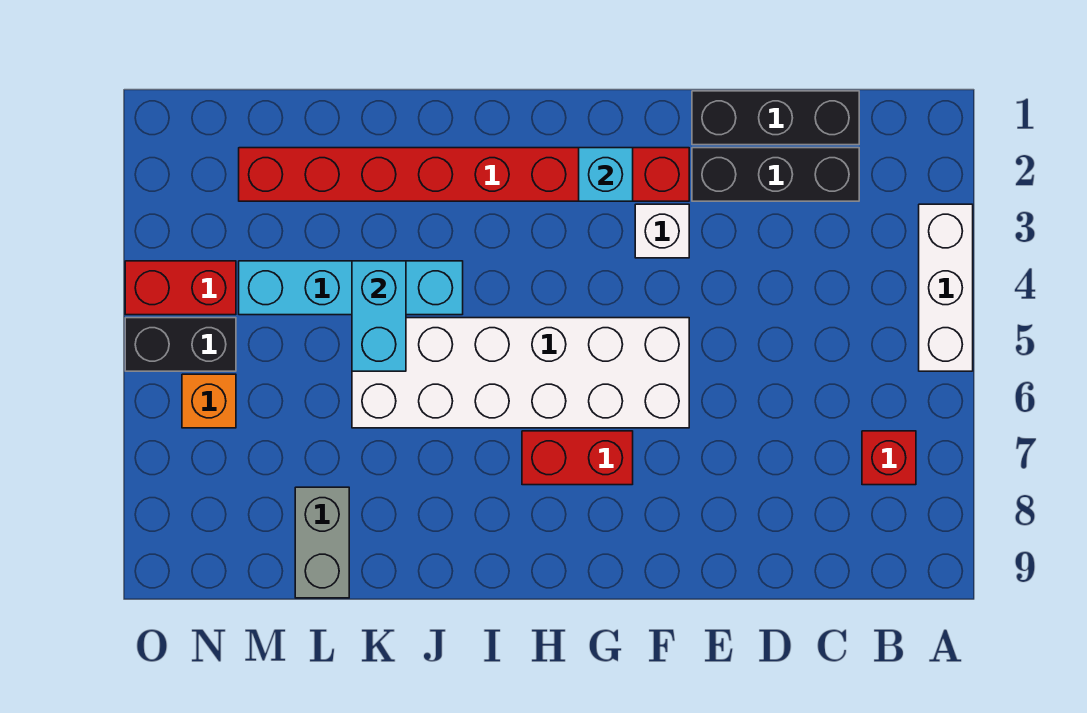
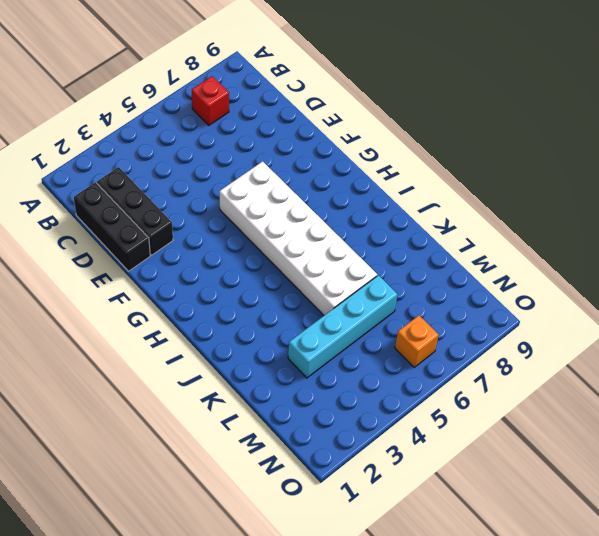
cyan 1x4 brick [288,275,397,378] -> cyan 1x4 brick turned to [239,261,463,315]
none -> white 1x3 brick [919,204,973,371]
none -> red 1x8 brick [239,148,689,201]
none -> white 1x1 brick [635,204,689,258]

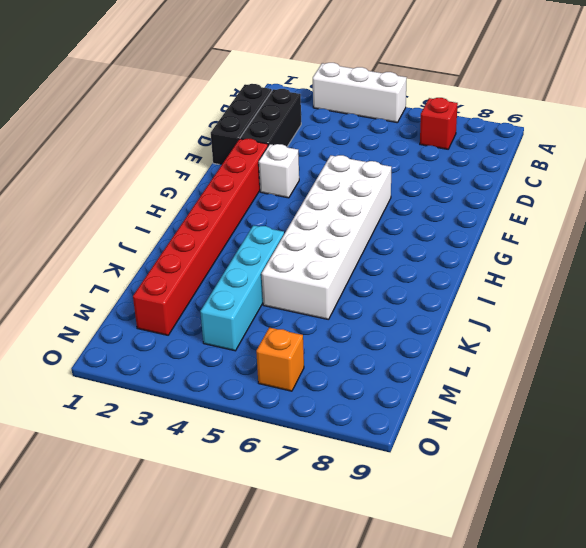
none -> red 1x2 brick [522,431,633,485]
none -> grey 1x2 brick [295,487,349,598]
none -> red 1x2 brick [125,261,236,315]

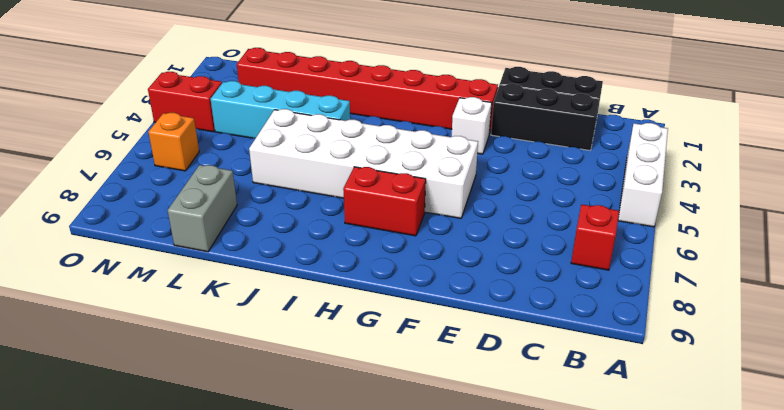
none -> black 1x2 brick [125,318,236,371]
none -> cyan 1x1 brick [579,148,633,201]
none -> cyan 1x2 brick [352,261,406,371]

